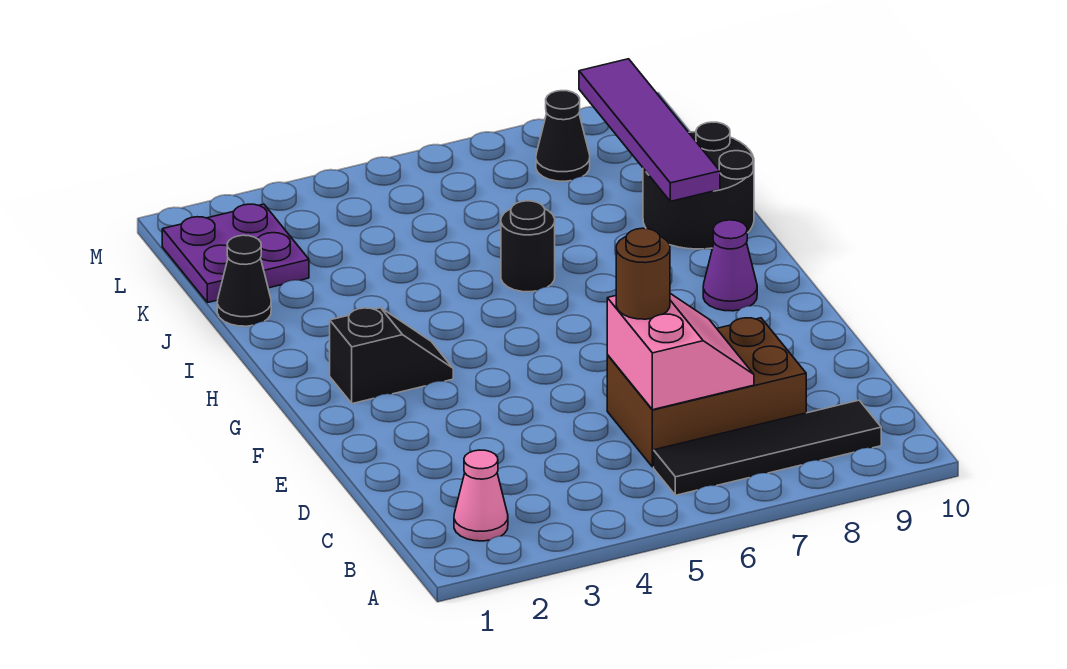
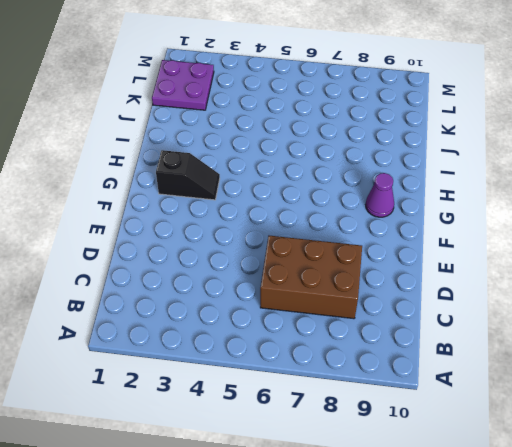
none -> pink 1x1 cone [454,450,508,541]
none -> black 1x4 tile [654,400,881,495]
none -> black 1x1 round brick [501,201,555,292]

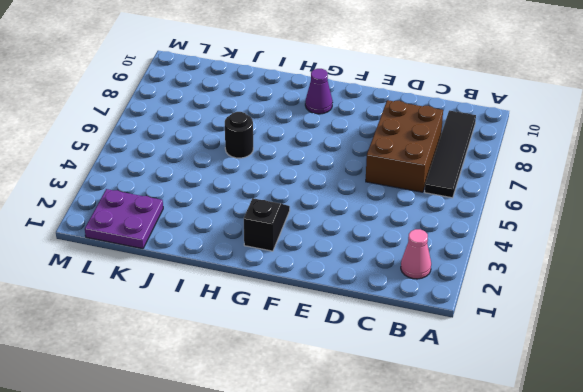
none -> black 2x2 round brick [643,122,754,249]
none -> black 1x1 cone [217,235,271,326]
none -> black 1x1 cone [536,91,590,181]

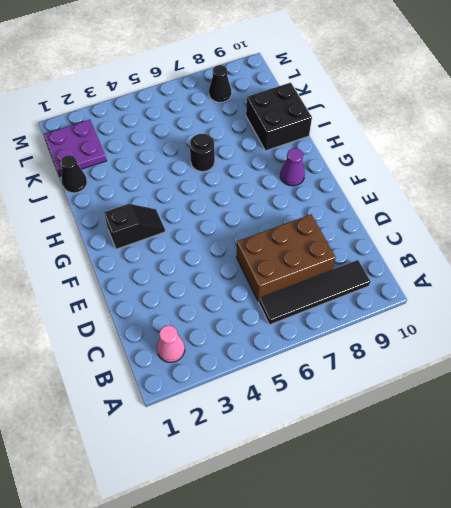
black 2x2 brick [246,83,312,151] -> black 2x2 round brick [643,122,754,249]
none -> pink 2x2 slope [607,293,754,410]
none -> purple 1x4 tile [579,59,720,201]
none -> brown 1x1 round brick [616,228,670,319]

